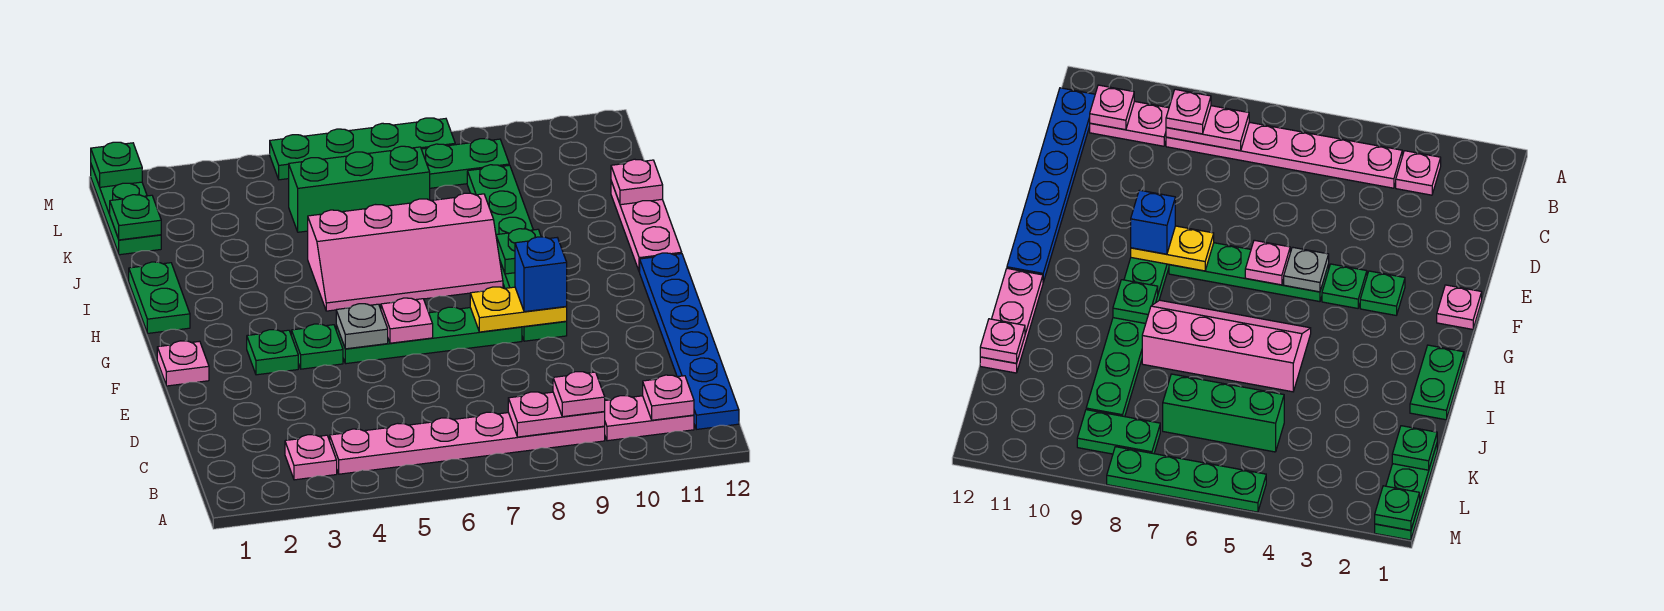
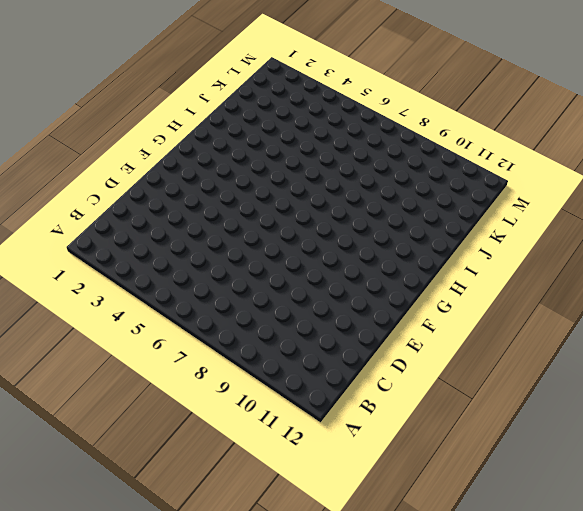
none -> pink 1x1 plate [285,435,337,480]
none -> pink 1x6 plate [330,412,605,474]
none -> pink 1x2 plate [604,396,694,441]

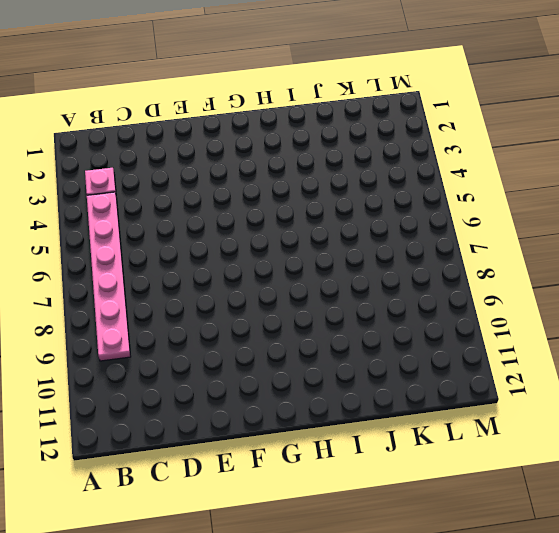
none -> pink 1x2 plate [604,396,694,441]
none -> blue 1x6 plate [640,253,739,429]
none -> pink 1x1 plate [157,341,209,386]

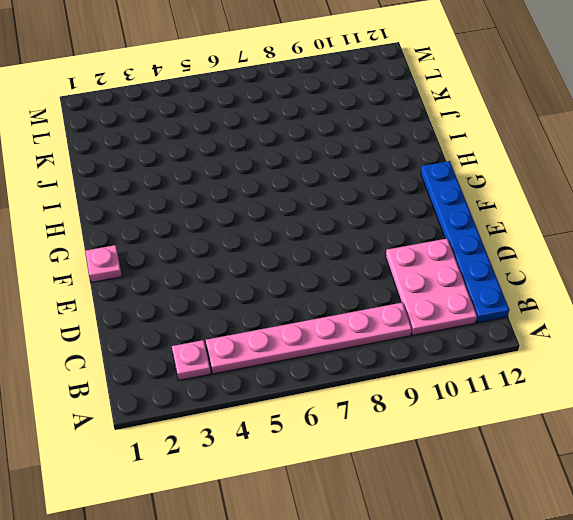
pink 2x3 plate [386,239,477,335] -> pink 1x2 plate [604,396,694,441]
none -> green 1x1 plate [247,330,298,375]
none -> green 1x1 plate [291,324,343,369]
none -> green 1x4 plate [336,307,522,364]

